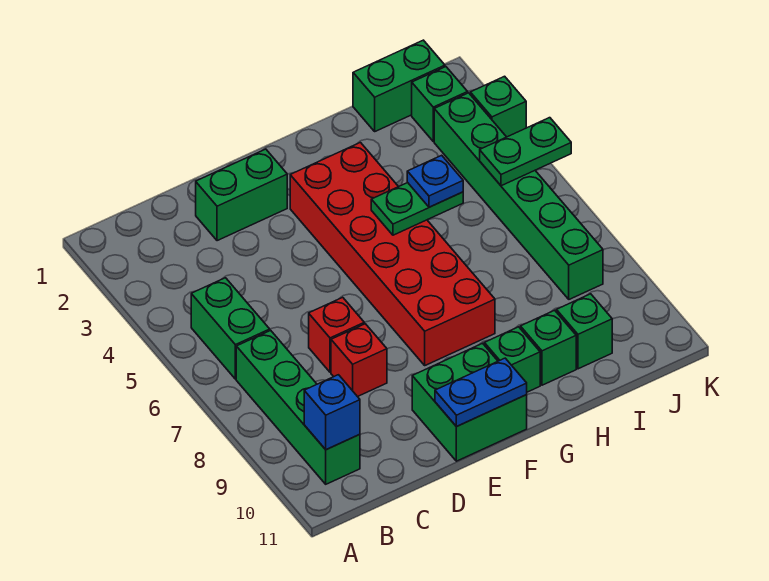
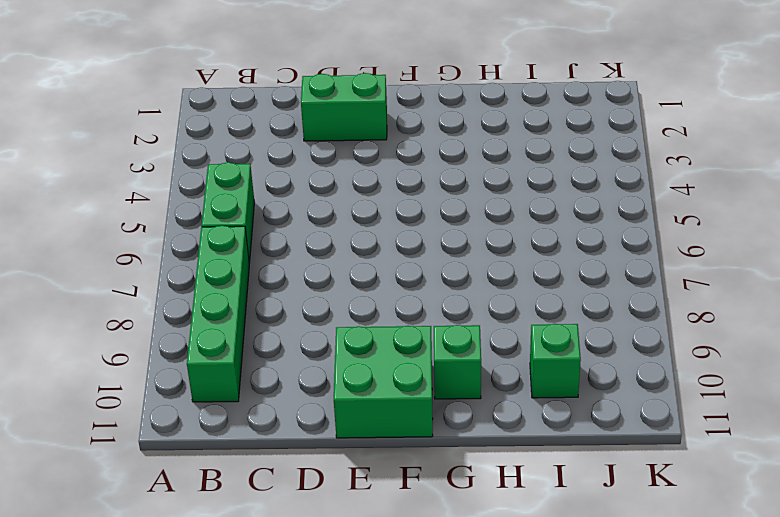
none -> red 1x1 brick [309,297,364,372]
none -> red 1x1 brick [331,324,387,397]
none -> red 2x6 brick [290,143,495,365]

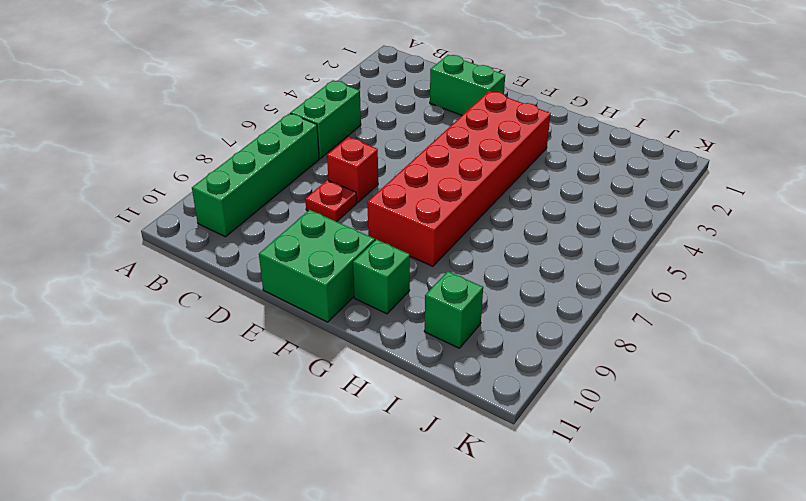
red 1x1 plate [305,180,357,222] -> red 1x1 brick [331,324,387,397]
none -> green 1x1 brick [520,310,576,385]
none -> green 1x2 brick [353,40,445,131]
none -> green 1x1 brick [412,67,468,141]

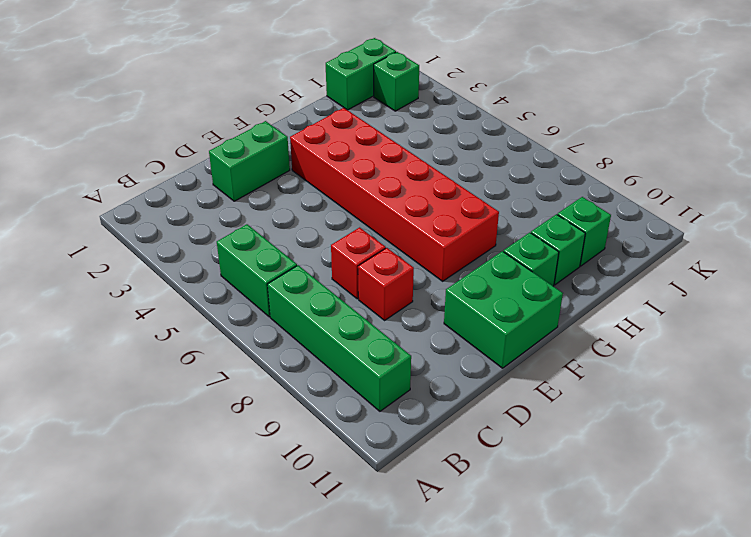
none -> green 1x6 brick [434,93,603,299]
none -> green 1x1 brick [470,76,526,137]
none -> blue 1x1 brick [304,375,360,450]

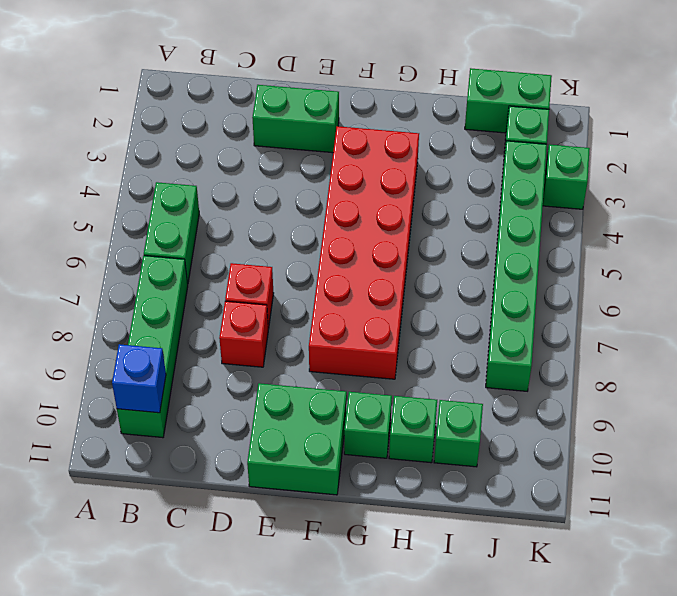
none -> blue 1x2 plate [435,358,527,427]
none -> green 1x2 plate [371,183,463,235]
none -> green 1x2 plate [480,118,571,186]

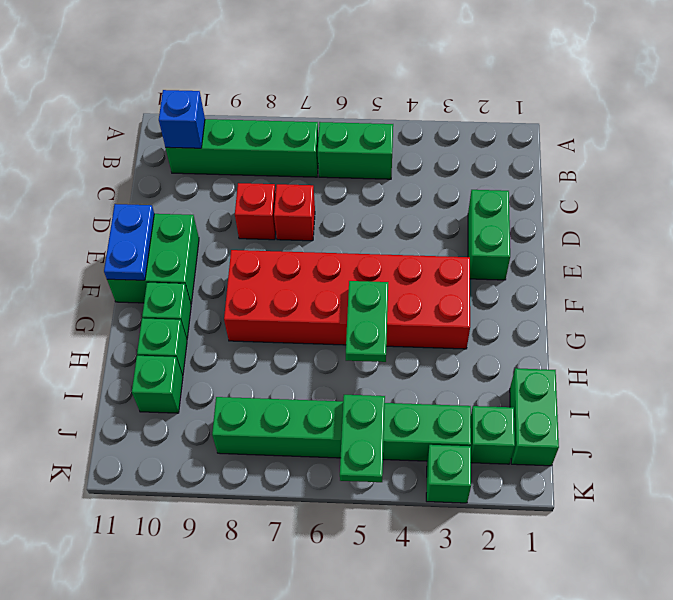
none -> blue 1x1 plate [407,155,463,207]

